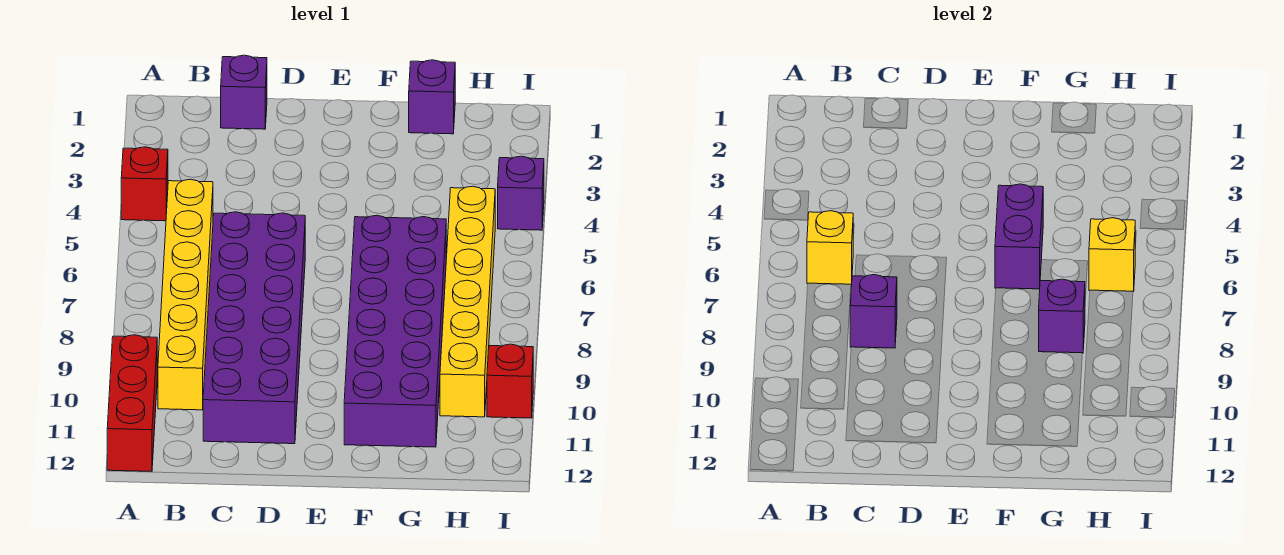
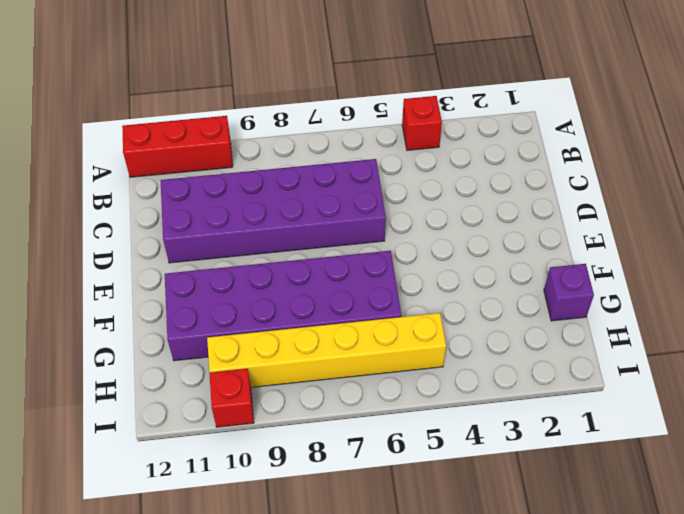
none -> yellow 1x6 brick [158,179,213,410]
none -> purple 1x1 brick [221,55,267,129]
none -> purple 1x1 brick [498,156,544,230]

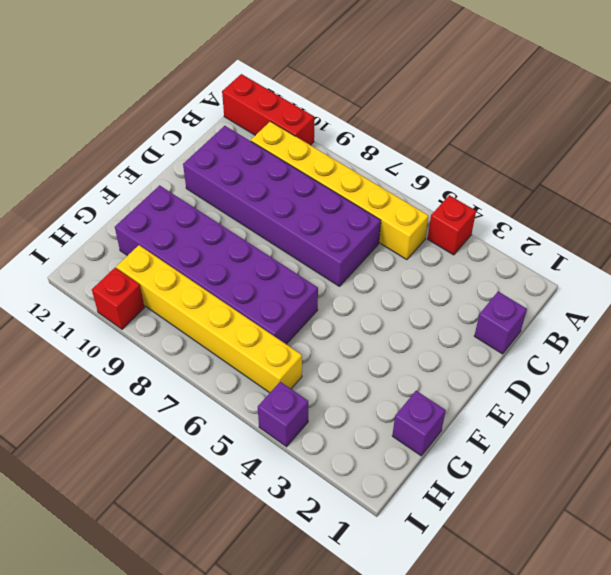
none -> yellow 1x1 brick [807,211,853,285]
none -> purple 1x1 brick [850,275,897,348]
none -> purple 1x2 brick [995,184,1043,289]

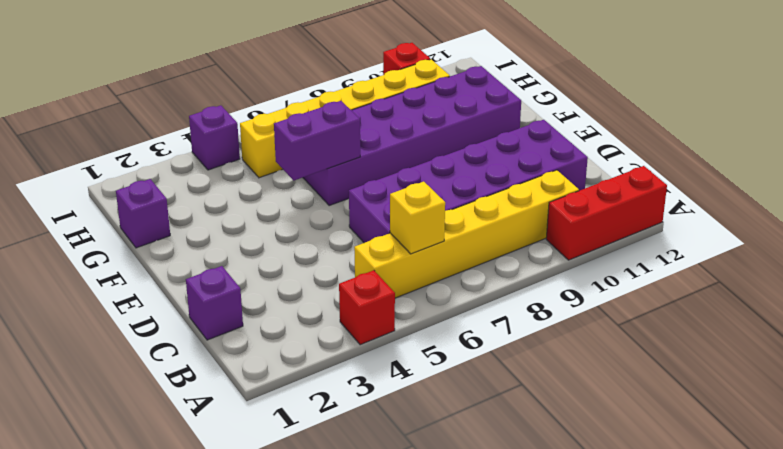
none -> purple 1x1 brick [850,275,897,348]
none -> purple 1x1 brick [1039,279,1085,353]
none -> yellow 1x1 brick [1089,218,1135,292]

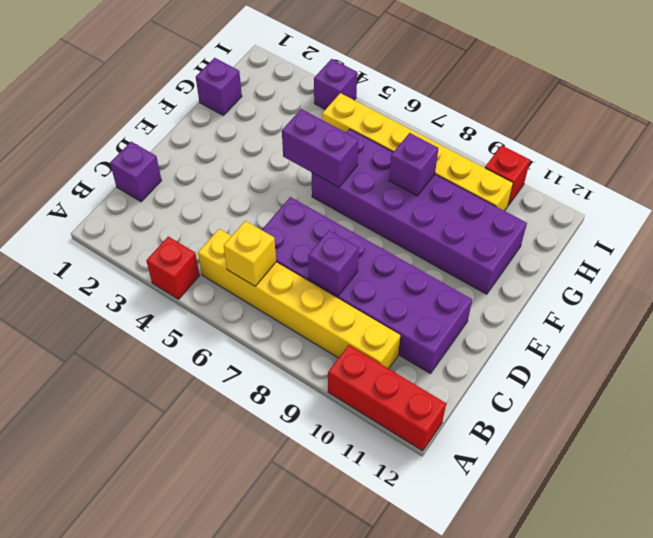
none -> yellow 1x1 brick [1089,218,1135,292]

